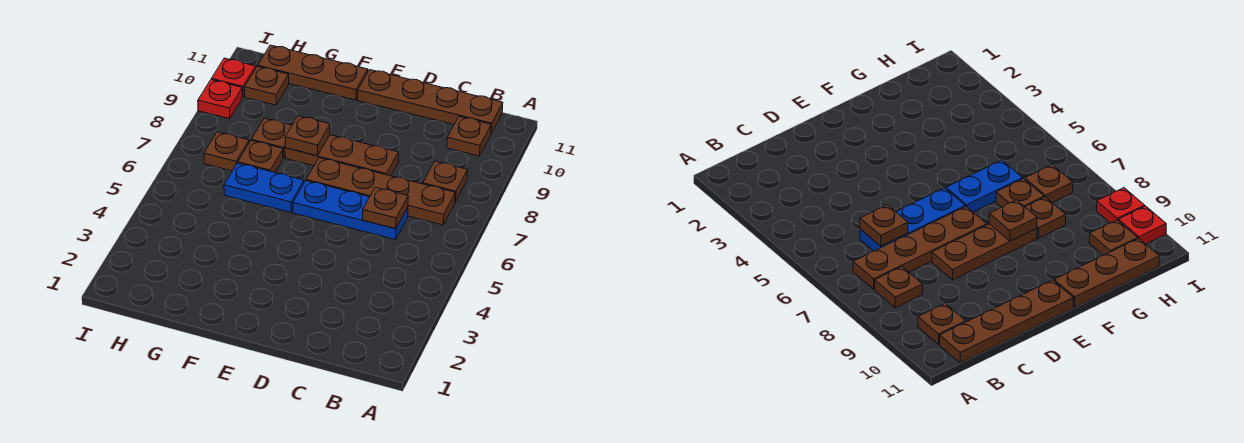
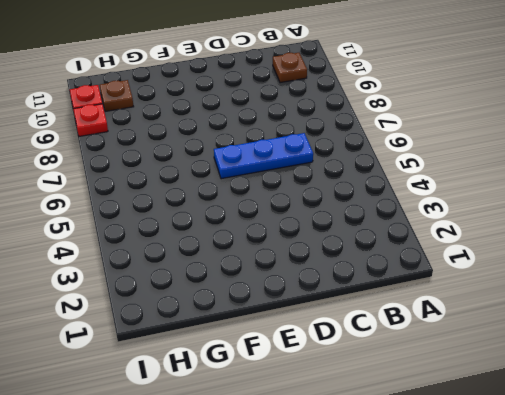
none -> brown 1x4 plate [306,158,455,225]
none -> brown 1x1 plate [423,161,467,202]
none -> brown 1x4 plate [358,70,503,133]

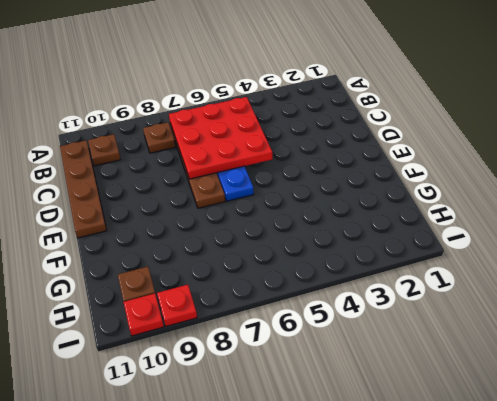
red 3x3 plate [169,97,272,179] -> brown 1x1 plate [363,187,408,229]
none -> brown 1x3 plate [285,135,398,176]
none -> blue 1x2 plate [224,163,304,213]
none -> brown 1x3 plate [258,45,368,100]

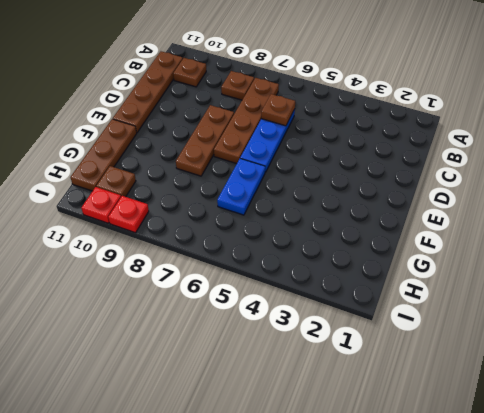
none -> brown 1x1 plate [238,141,283,173]
none -> brown 1x1 plate [251,118,292,158]
none -> brown 1x1 plate [204,132,249,171]

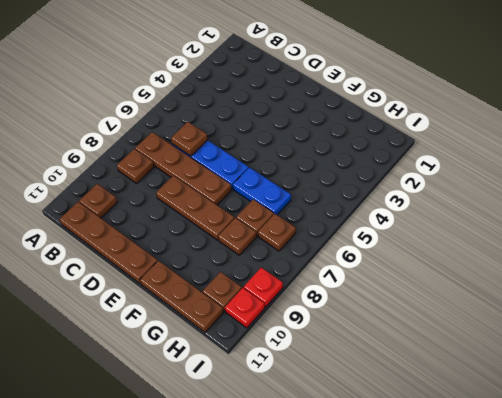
none -> brown 1x1 plate [285,116,330,156]

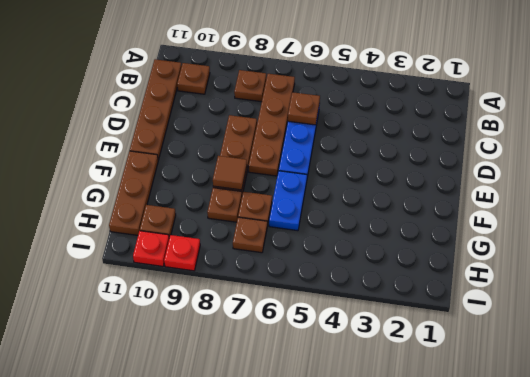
brown 1x1 tile [213,156,247,190] -> brown 1x1 plate [285,116,330,156]

